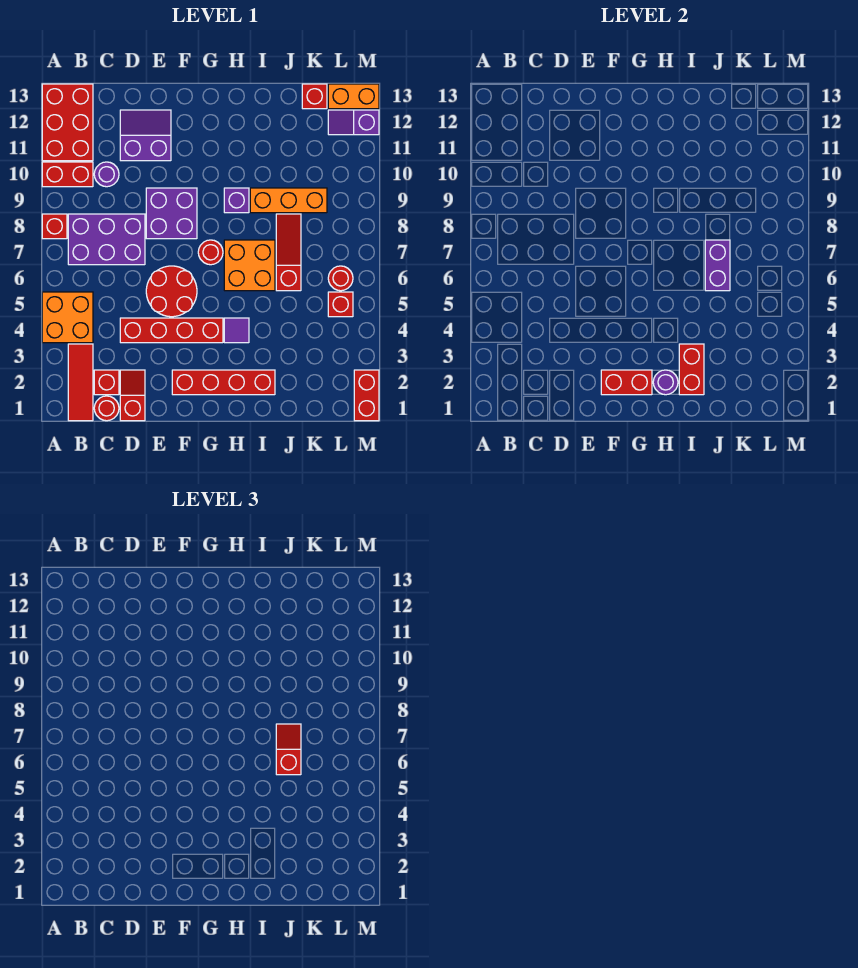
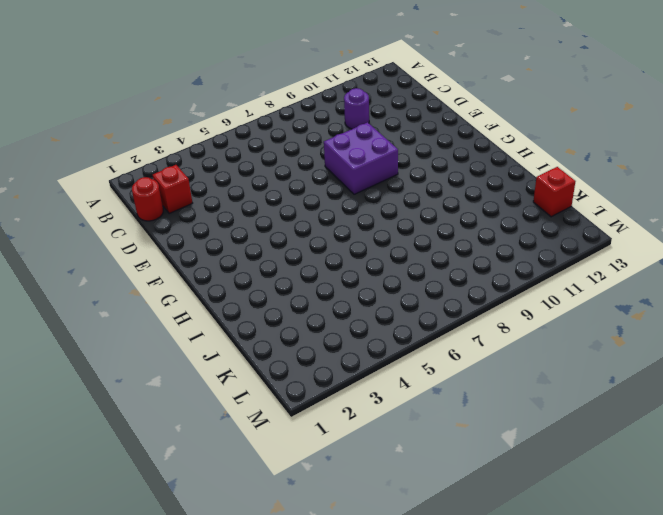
none -> orange 2x2 brick [42,292,93,343]
none -> red 1x1 brick [42,214,67,239]
none -> red 1x2 brick [42,162,93,187]
none -> red 2x3 brick [42,84,93,161]

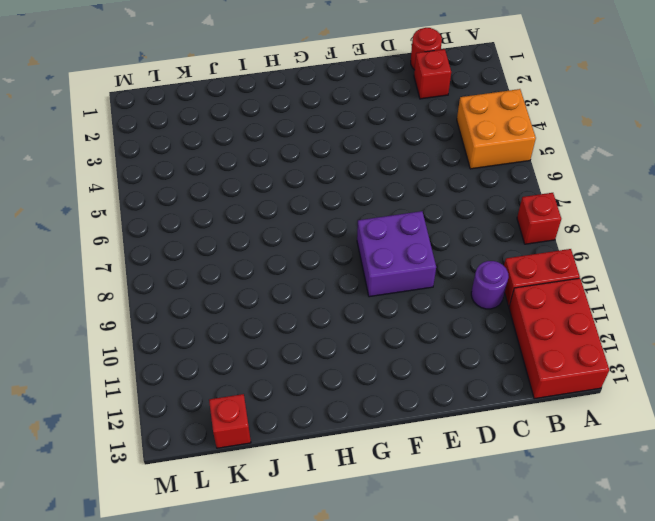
none -> red 1x3 tile [68,344,93,421]
none -> purple 2x3 brick [68,214,145,265]
none -> red 1x2 slope [120,370,145,421]
none -> red 1x4 brick [120,318,223,343]

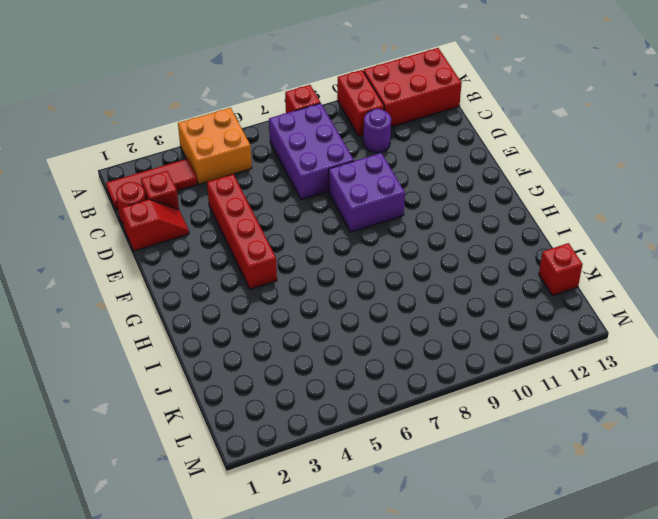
none -> purple 2x2 slope [120,110,171,161]
none -> red 2x2 round brick [146,266,197,317]
none -> red 1x4 brick [172,370,275,395]
none -> red 1x1 round brick [198,240,223,265]

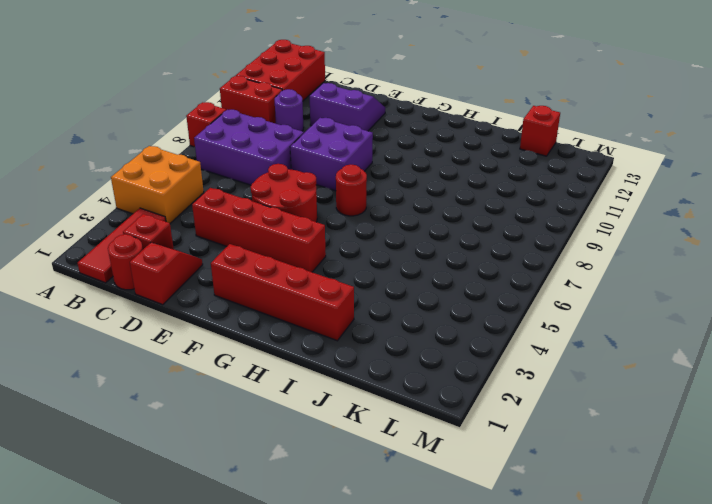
none -> purple 1x1 tile [224,318,249,343]
none -> orange 2x2 brick [224,240,275,291]
none -> purple 1x1 brick [224,188,249,213]
none -> orange 1x3 brick [250,188,327,213]

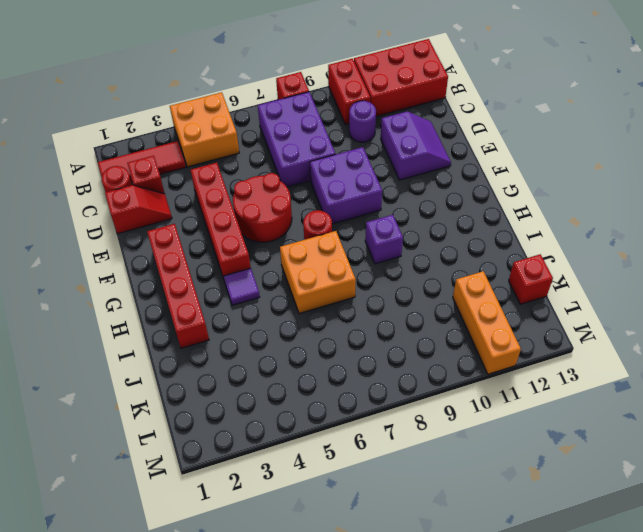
orange 1x3 brick [453,271,521,374] -> orange 1x3 brick moved to [250,188,327,213]
none -> red 1x3 slope [276,214,301,291]
none -> red 1x1 brick [328,292,353,317]
none -> red 1x1 round brick [328,266,353,291]
none -> purple 1x2 slope [328,110,379,135]

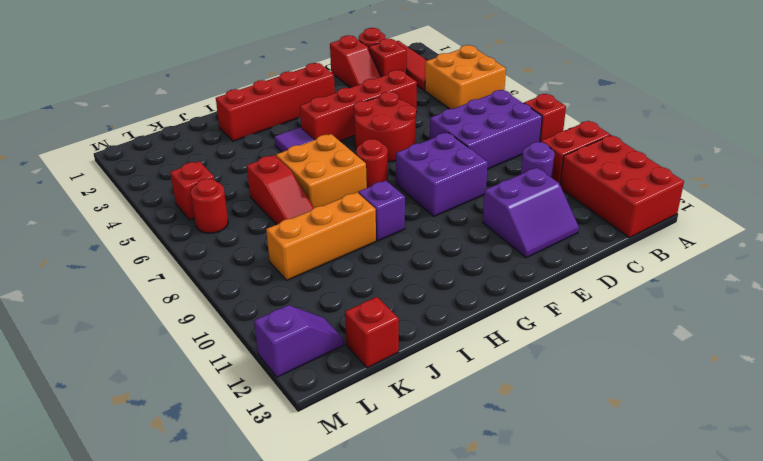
none -> orange 1x2 brick [328,84,379,109]
none -> red 1x2 brick [354,370,379,421]
none -> red 1x2 brick [601,370,652,395]
none -> purple 1x1 round brick [653,370,678,395]

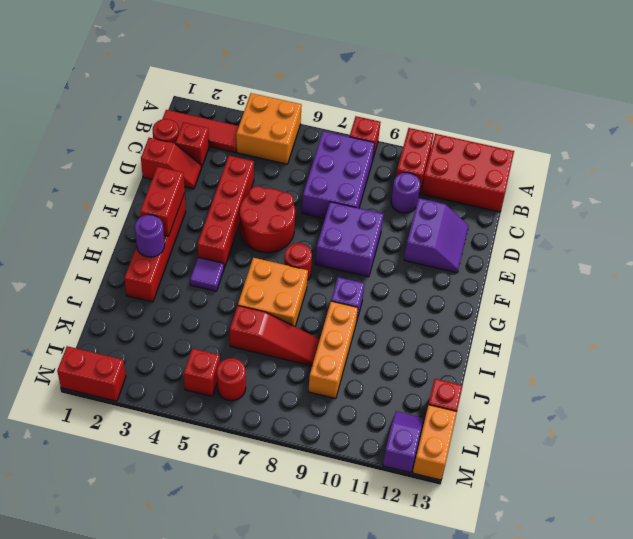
none -> red 1x2 brick [679,344,704,395]
none -> purple 1x2 brick [705,240,730,291]
none -> red 1x2 slope [276,724,301,775]

